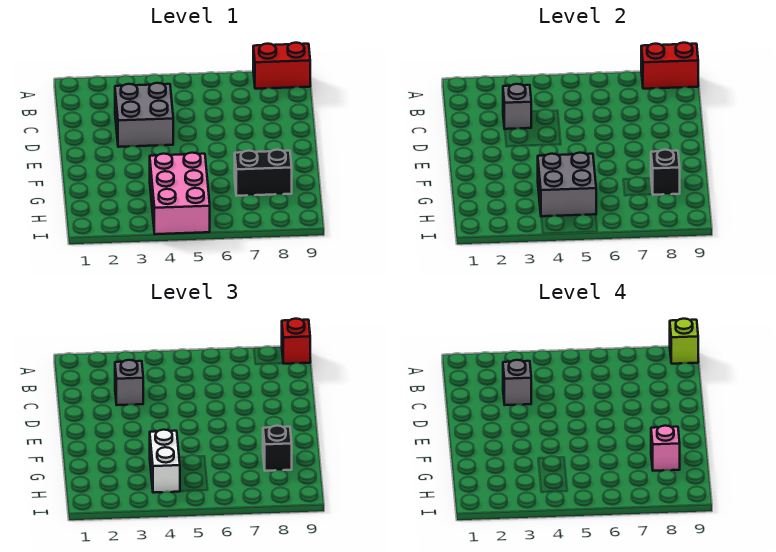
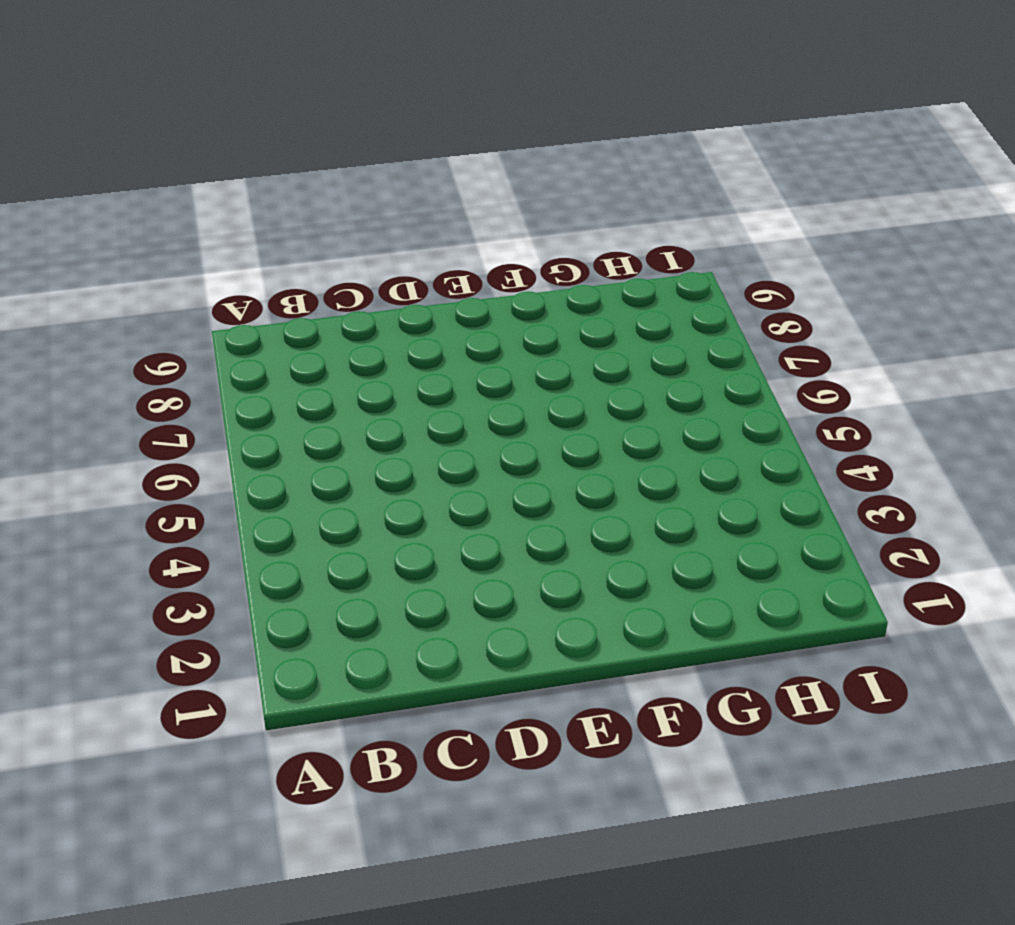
none -> red 1x2 brick [253,43,310,89]
none -> grey 2x2 brick [115,83,173,147]
none -> pink 2x3 brick [150,153,210,234]

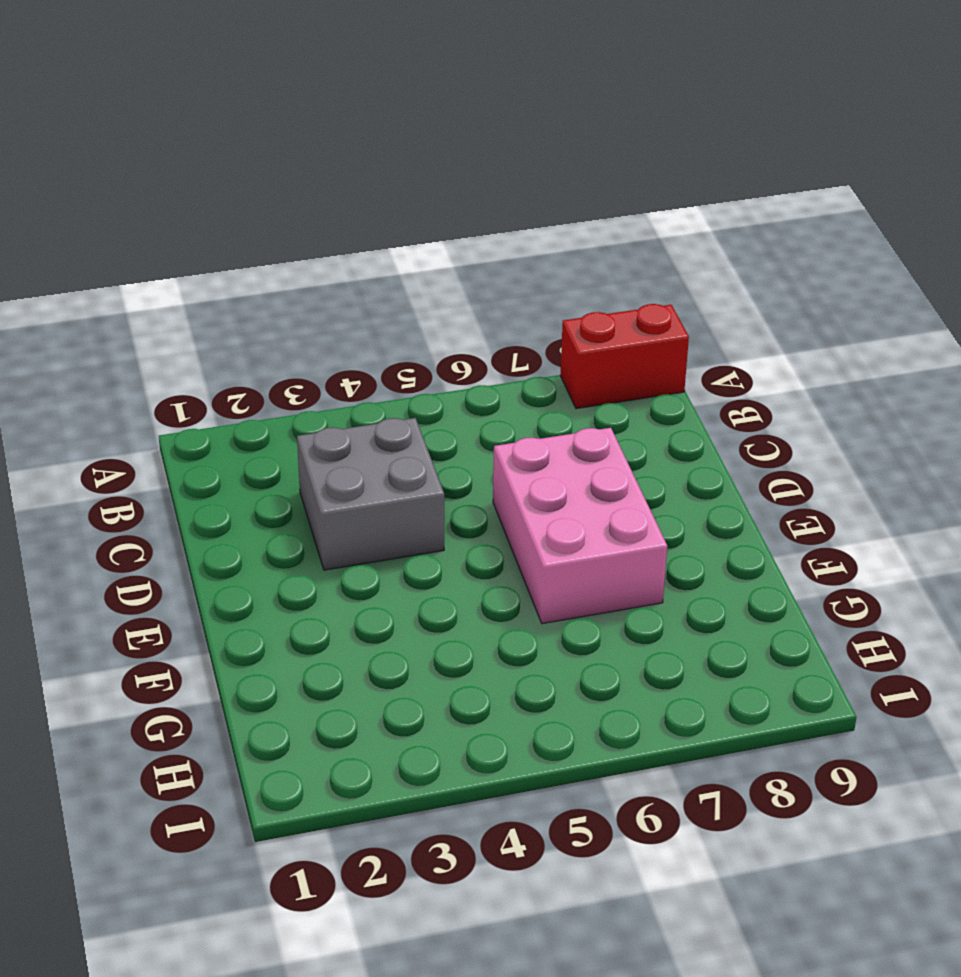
pink 2x3 brick [493,428,667,624] -> pink 2x3 brick moved to [150,153,210,234]
none -> black 1x2 brick [235,150,292,196]
none -> red 1x2 brick [641,43,698,89]
none -> grey 1x1 brick [503,84,531,129]

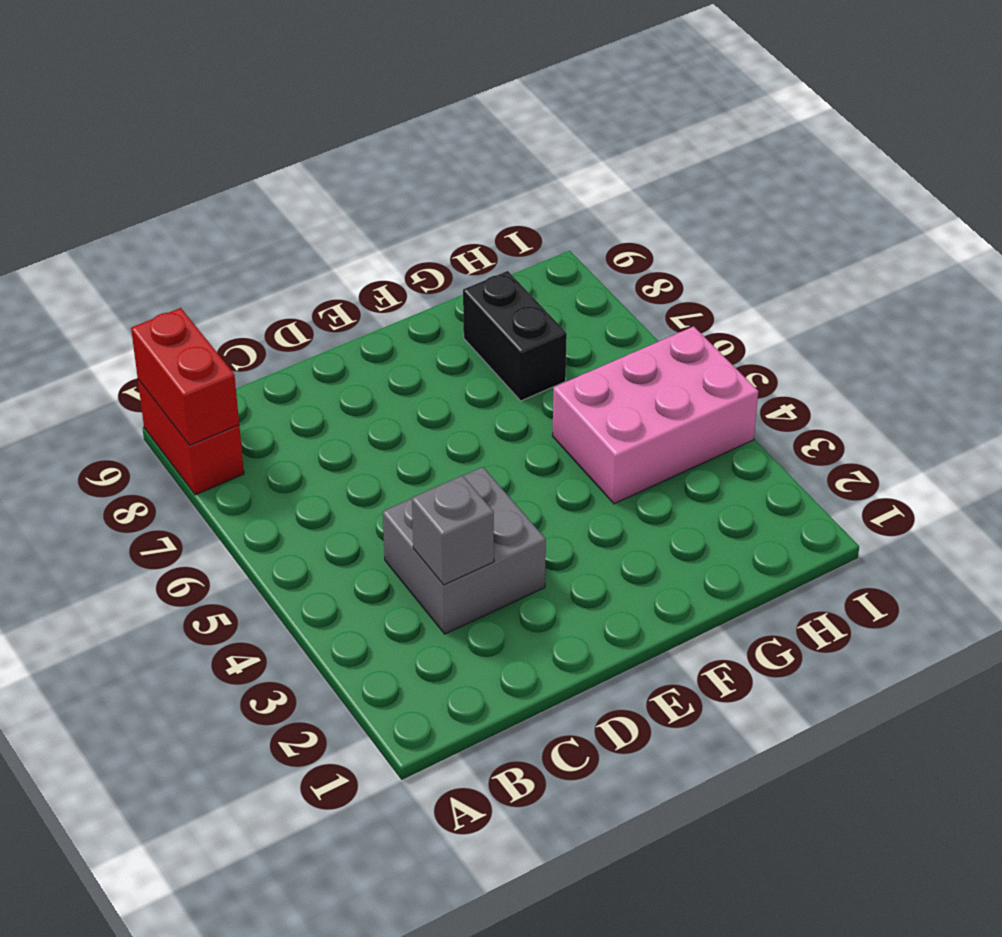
none -> grey 2x2 brick [538,153,596,216]
none -> black 1x1 brick [651,150,680,195]
none -> red 1x1 brick [282,319,310,364]

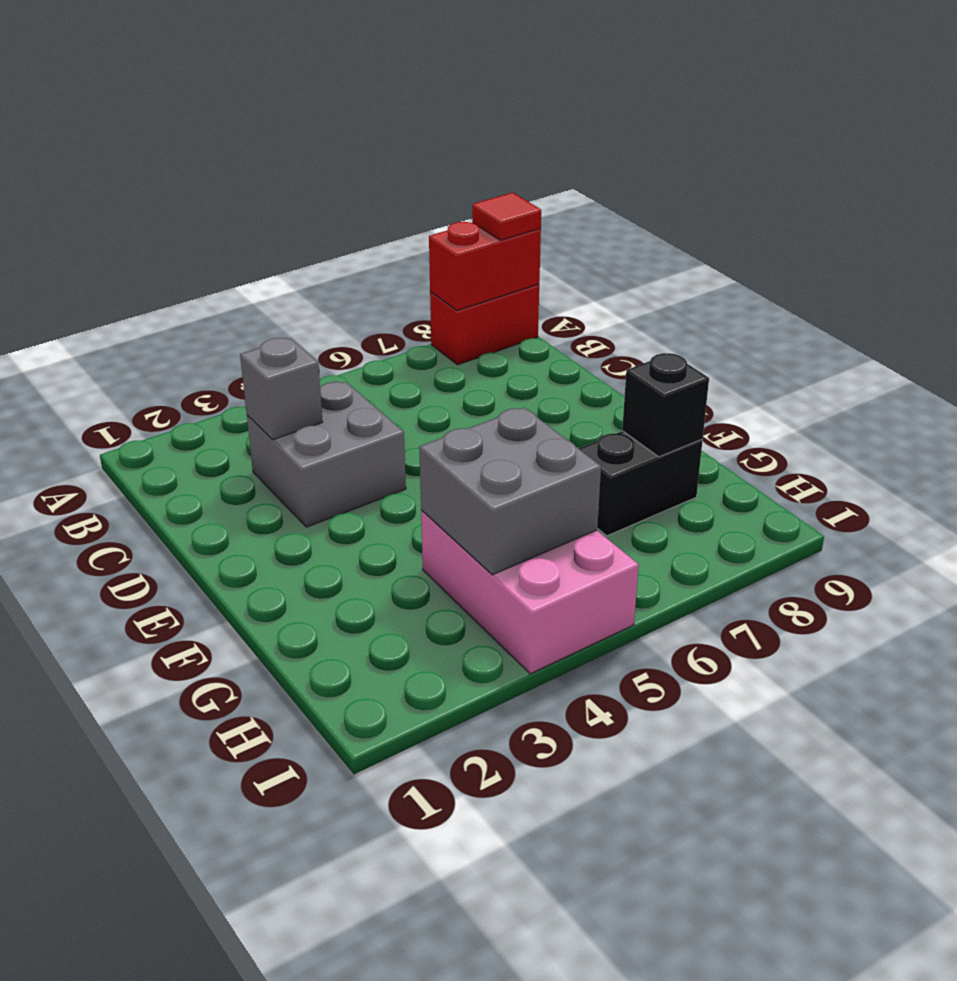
red 1x1 tile [472,193,541,240] -> red 1x1 brick [282,319,310,364]
none -> grey 1x1 brick [115,360,143,405]
none -> white 1x2 brick [150,430,180,493]
none -> black 1x1 brick [263,426,292,471]

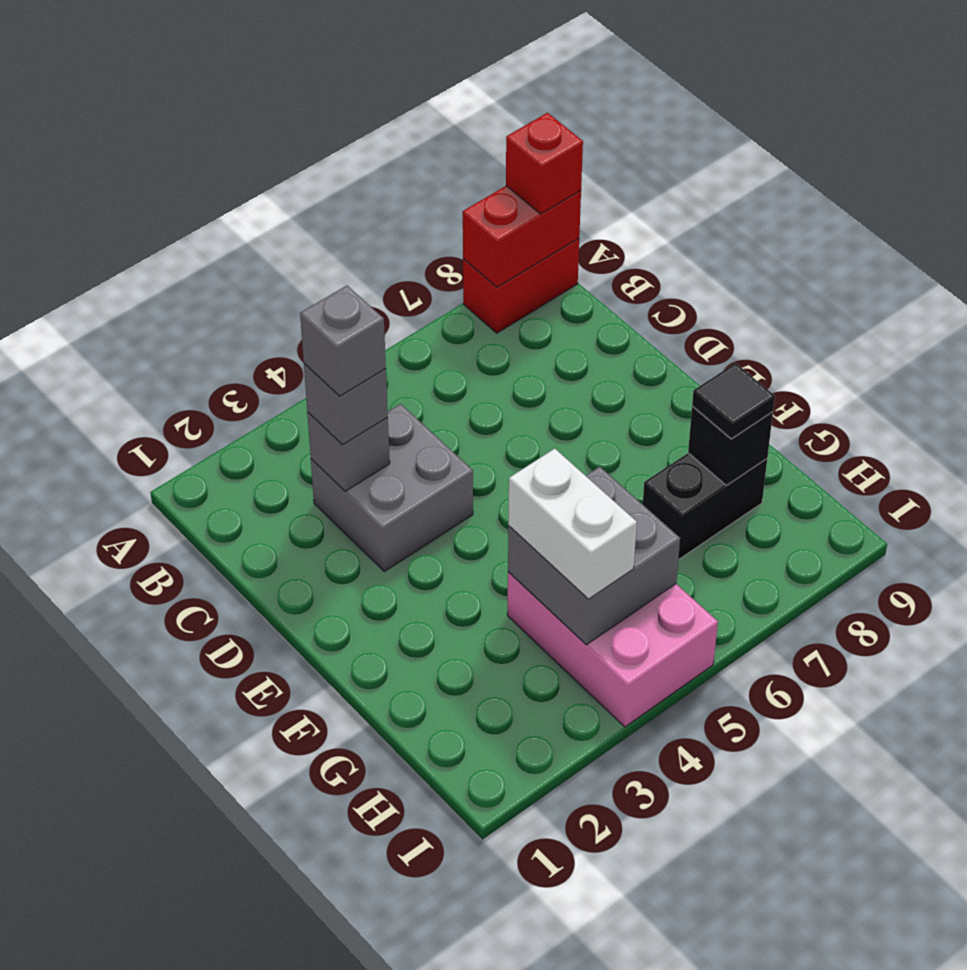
black 1x1 tile [692,363,775,439] -> black 1x1 brick [263,426,292,471]
none -> lime 1x1 brick [670,319,698,364]
none -> pink 1x1 brick [651,426,680,471]

